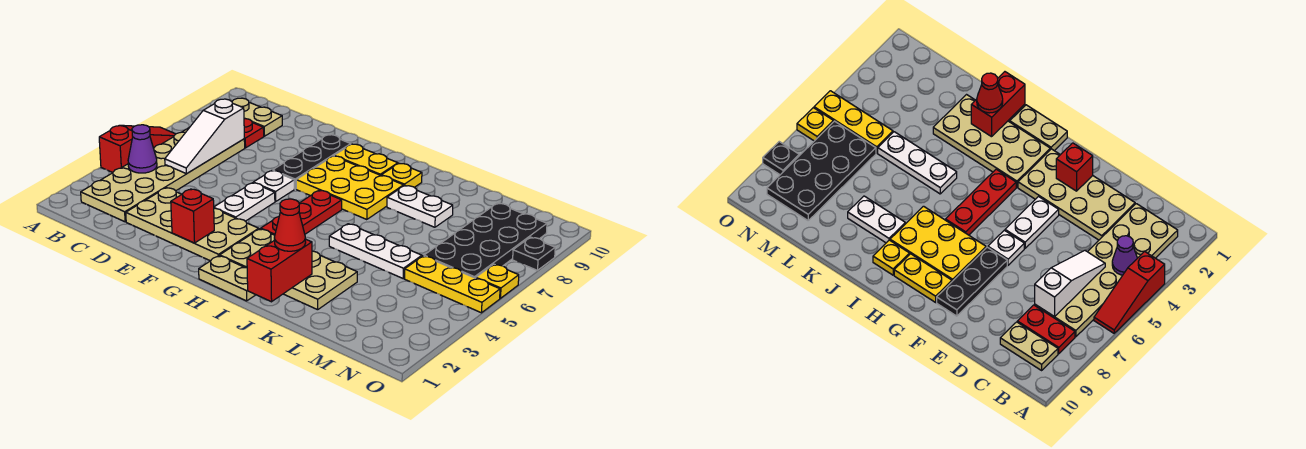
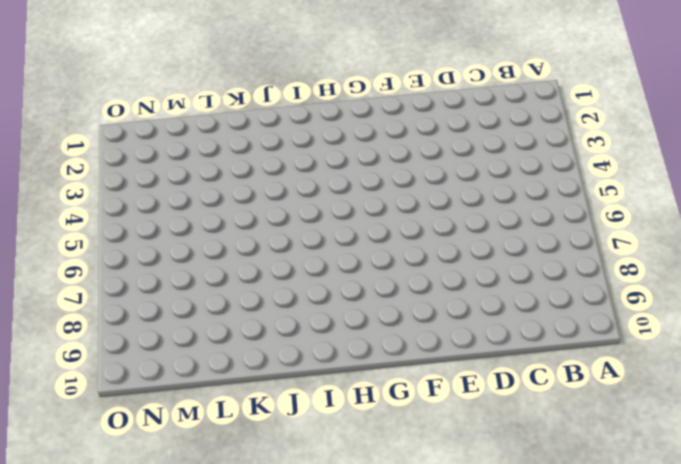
none -> red 1x3 slope [99,125,175,173]
none -> tan 2x6 plate [81,128,245,222]
none -> red 1x2 plate [244,119,264,148]

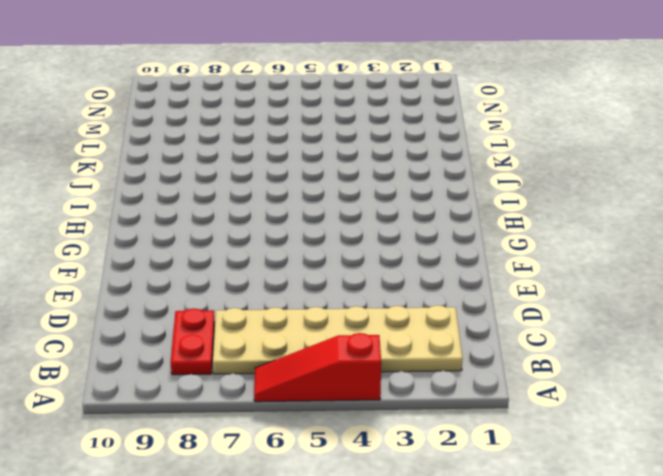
none -> tan 1x2 plate [232,98,282,136]
none -> tan 2x4 plate [126,188,259,261]
none -> white 1x2 plate [214,183,275,221]

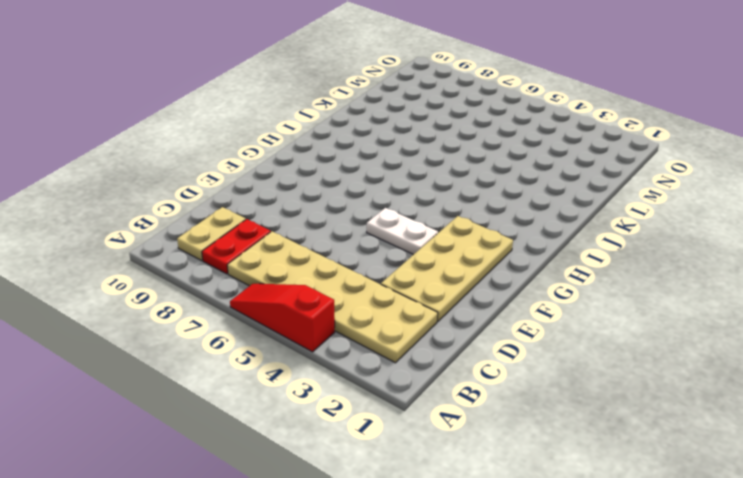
none -> white 1x1 plate [253,171,294,201]
none -> black 1x3 plate [273,135,351,189]
none -> yellow 2x3 plate [296,156,404,220]

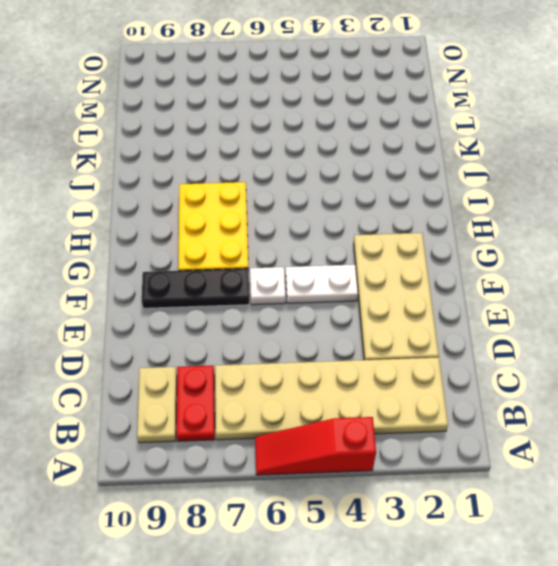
none -> yellow 1x2 plate [334,144,398,176]
none -> tan 1x2 plate [199,256,256,301]
none -> tan 2x4 plate [220,229,357,310]

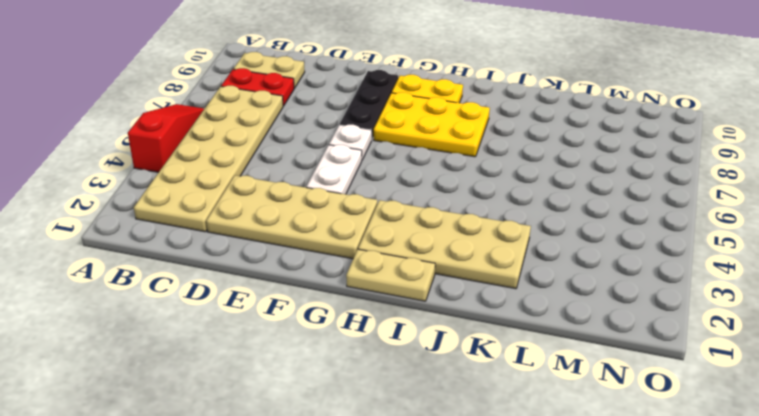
none -> red 1x3 plate [261,190,342,235]
none -> yellow 1x1 plate [382,164,422,187]
none -> white 1x3 plate [329,224,422,278]

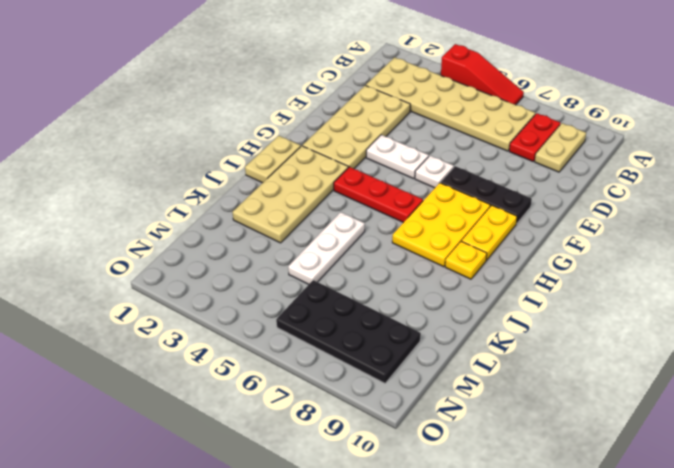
none -> white 1x2 plate [387,185,453,227]
none -> yellow 1x3 plate [404,256,500,313]
none -> yellow 1x1 plate [476,264,519,298]

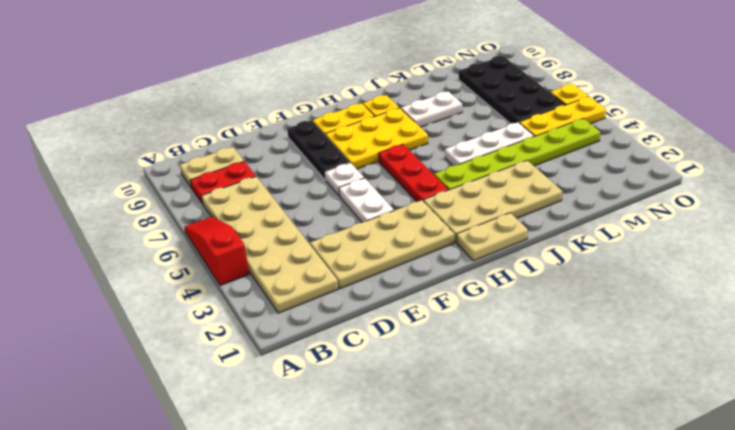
lime 1x6 plate [435,118,600,190] -> none
none -> black 1x1 plate [513,237,555,270]
none -> purple 1x1 cone [128,125,157,173]
none -> white 1x3 slope [165,99,244,174]

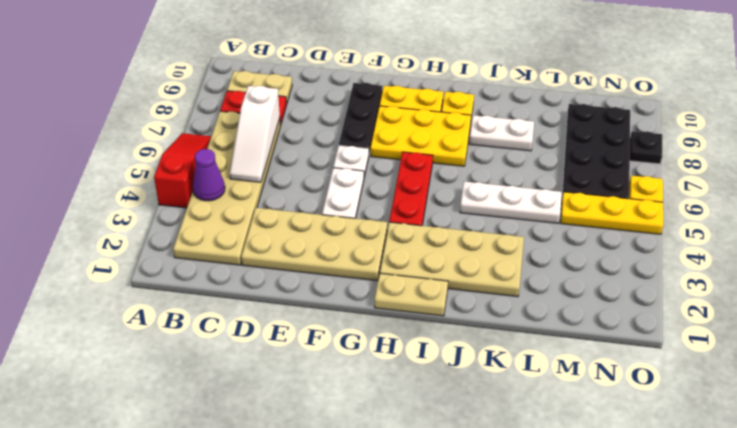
none -> red 1x1 brick [171,189,214,243]
none -> red 1x2 brick [247,239,312,302]
none -> red 1x1 cone [274,199,306,251]

